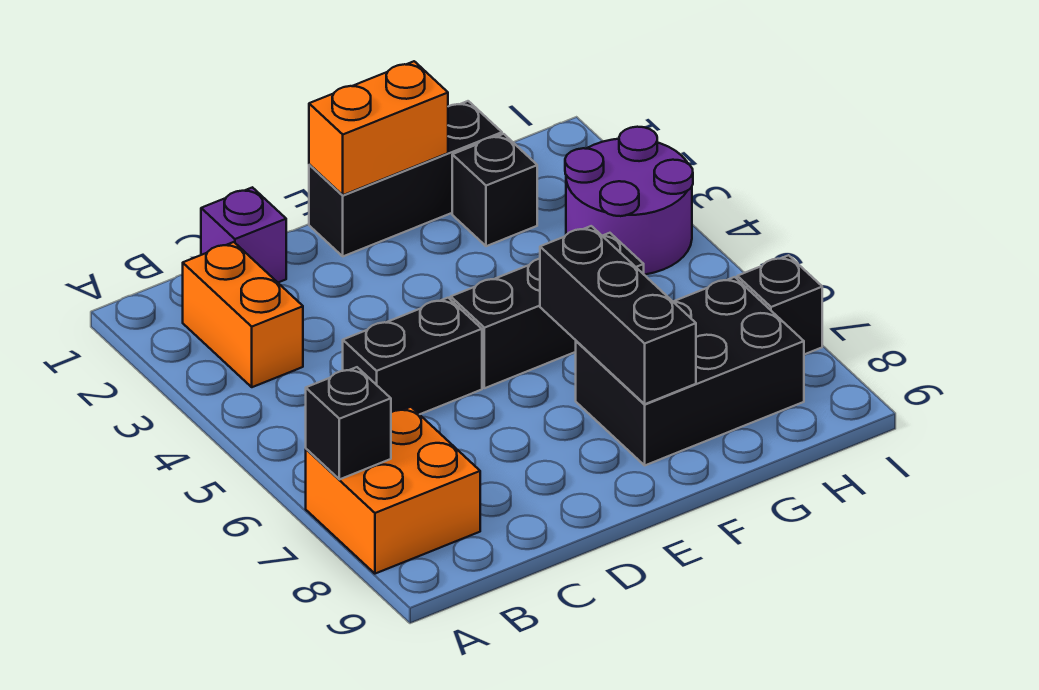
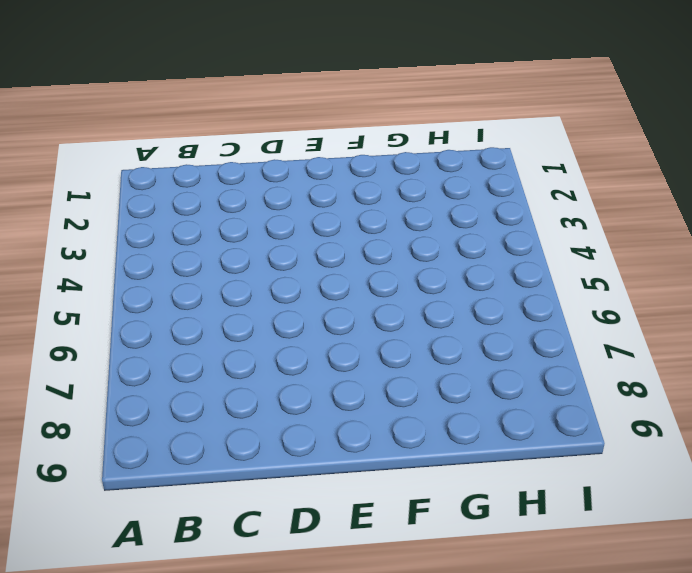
none -> orange 2x2 brick [306,407,480,574]
none -> orange 1x2 brick [183,242,303,387]
none -> purple 1x1 brick [201,187,286,282]

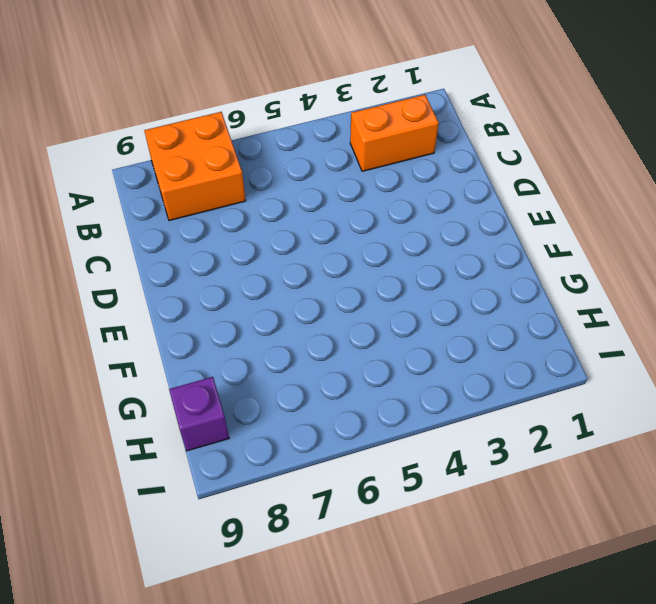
purple 1x1 brick [169,377,229,451] -> purple 1x1 brick moved to [201,187,286,282]
none -> black 1x2 brick [343,298,482,414]
none -> black 1x3 brick [309,101,502,256]
none -> black 1x3 brick [451,233,644,388]

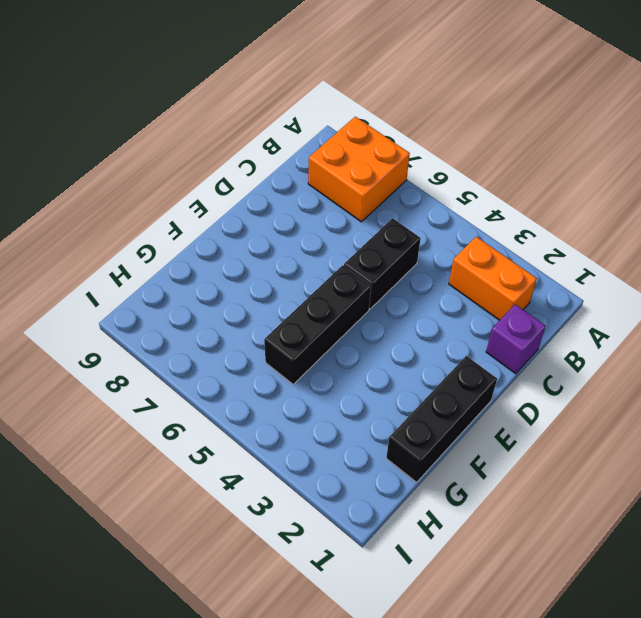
none -> black 2x3 brick [576,277,804,465]
none -> black 1x1 brick [452,134,537,246]
none -> purple 2x2 round brick [565,127,693,275]

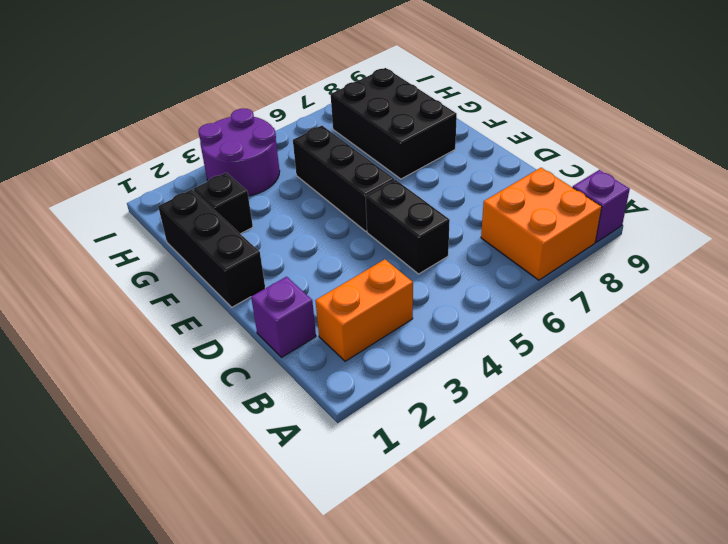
purple 1x1 brick [573,170,630,242] -> none
none -> black 1x1 brick [737,255,822,354]
none -> black 1x1 brick [306,367,391,479]
none -> orange 1x2 brick [309,61,448,195]

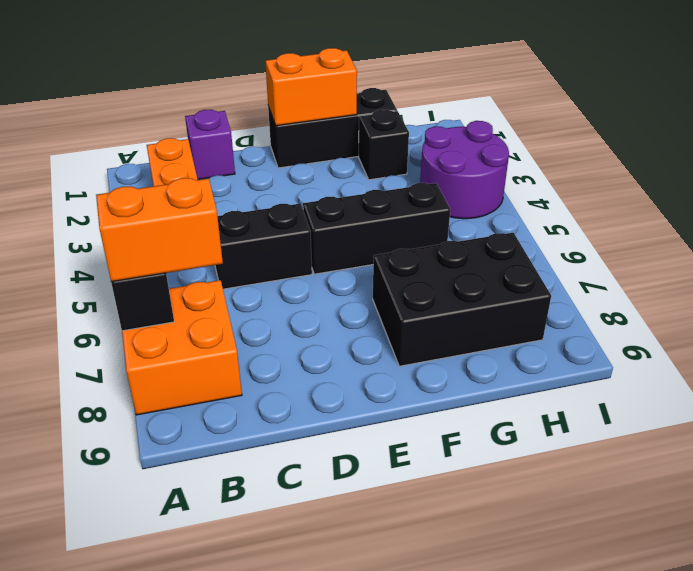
orange 1x2 brick [96,178,223,282] -> none
none -> black 1x1 brick [737,255,822,354]
none -> black 1x3 brick [540,226,696,404]

